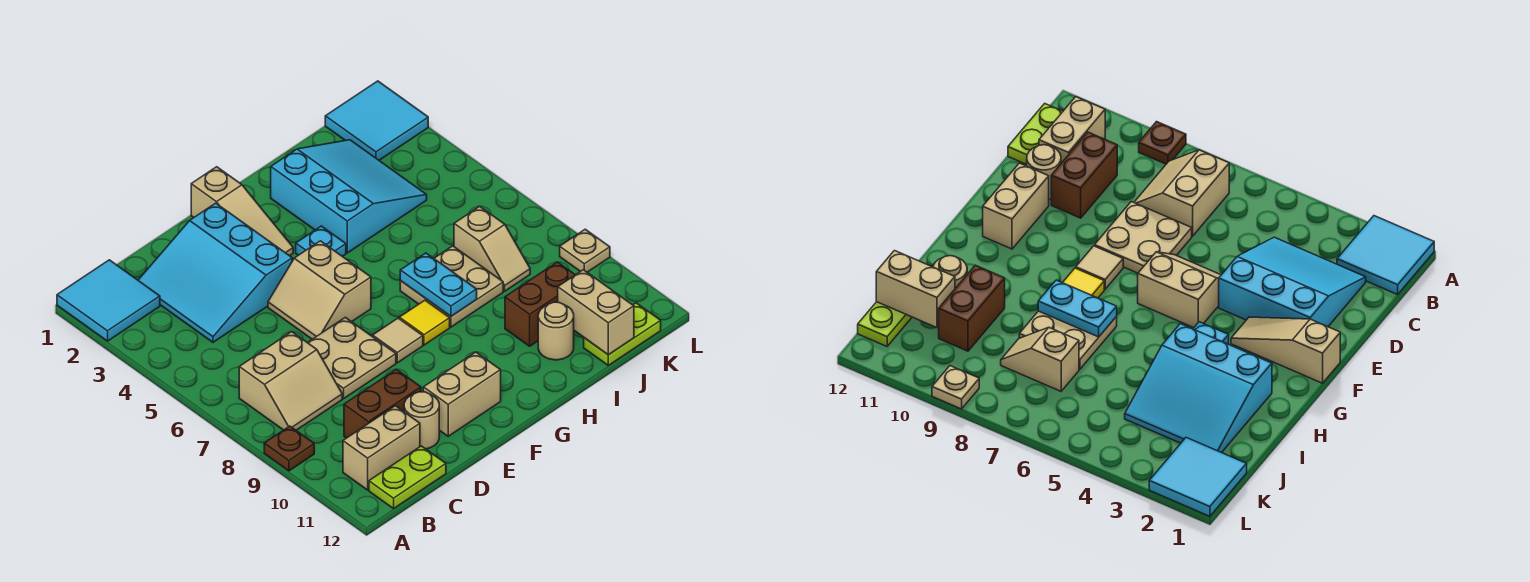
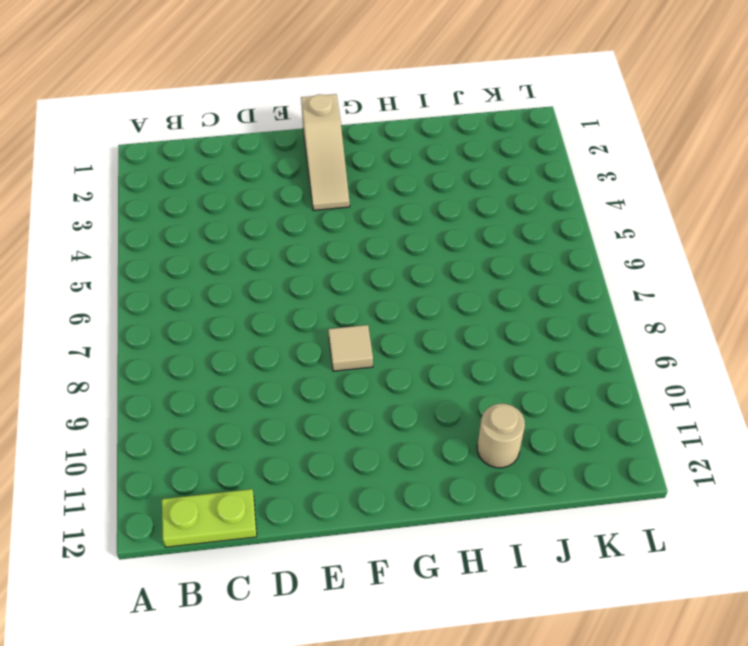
none -> cyan 2x2 tile [57,260,160,341]
none -> brown 1x1 plate [264,426,314,471]
none -> tan 2x2 slope [239,332,342,430]

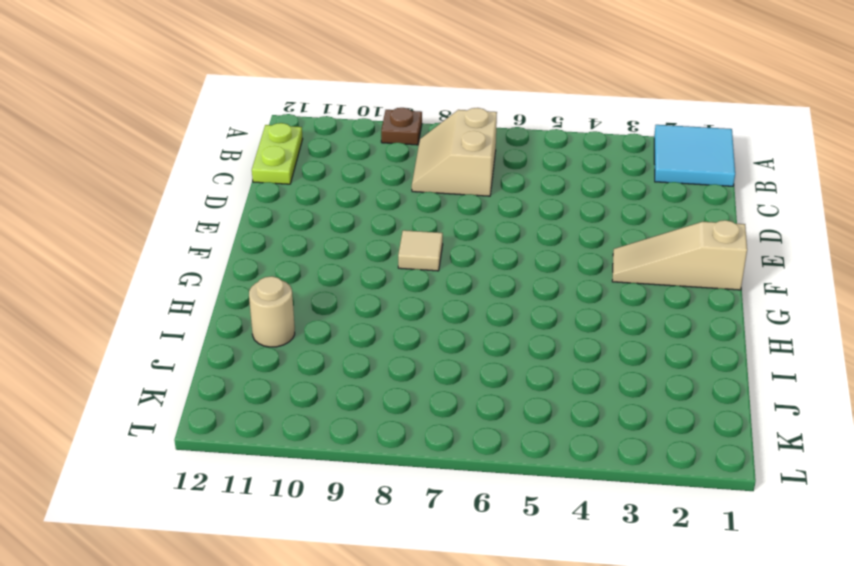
none -> tan 1x2 brick [343,406,420,490]
none -> cyan 3x3 slope [138,203,292,342]
none -> brown 1x2 brick [344,369,421,438]

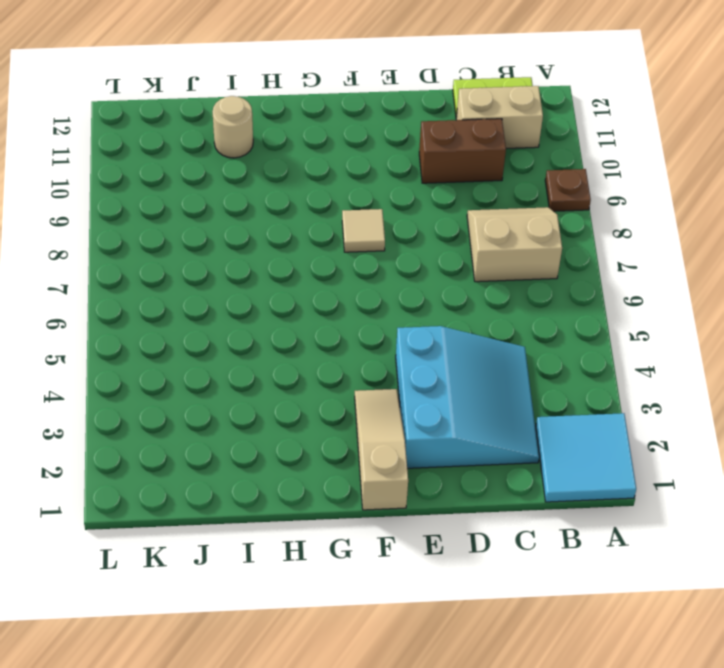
none -> tan 2x2 plate [308,317,396,399]
none -> tan 1x1 round brick [404,392,439,449]
none -> tan 2x2 slope [268,241,371,339]

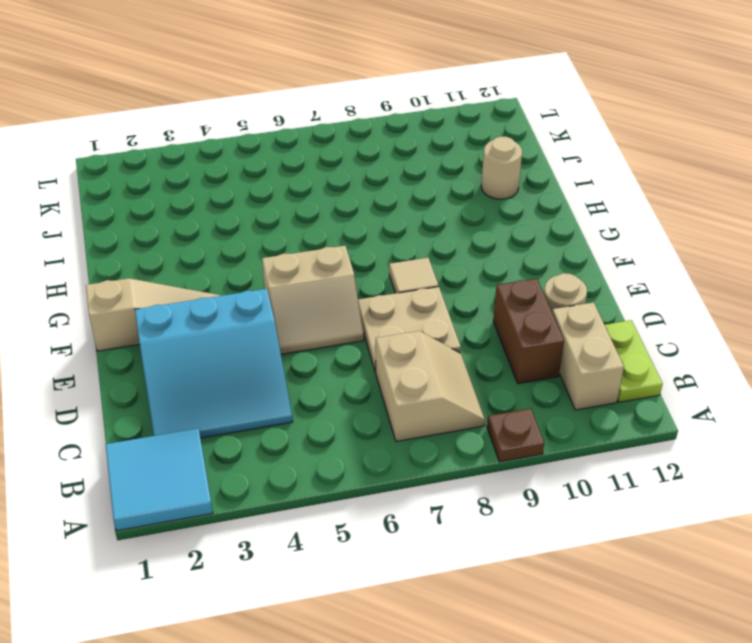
none -> tan 1x2 brick [423,352,501,436]
none -> cyan 1x1 plate [296,226,346,256]
none -> yellow 1x1 tile [399,300,450,345]

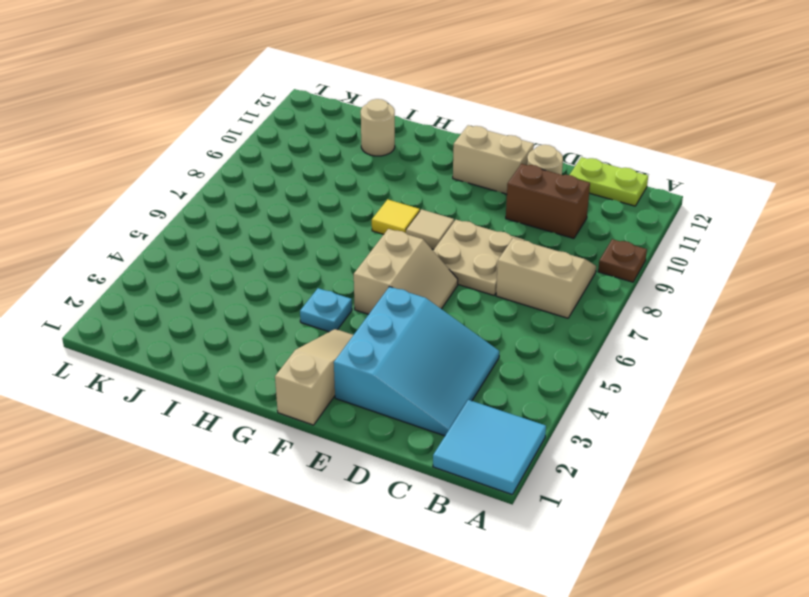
none -> tan 1x2 brick [343,406,420,490]
none -> cyan 3x3 slope [271,140,427,253]
none -> tan 2x2 plate [400,246,503,327]

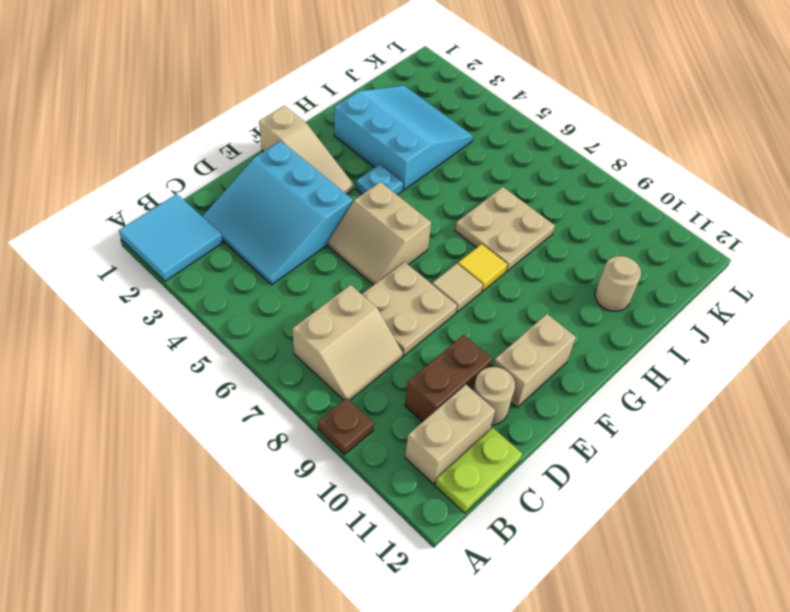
none -> brown 1x2 brick [505,262,575,346]
none -> tan 1x2 slope [454,206,530,291]
none -> lime 1x2 plate [584,303,661,365]

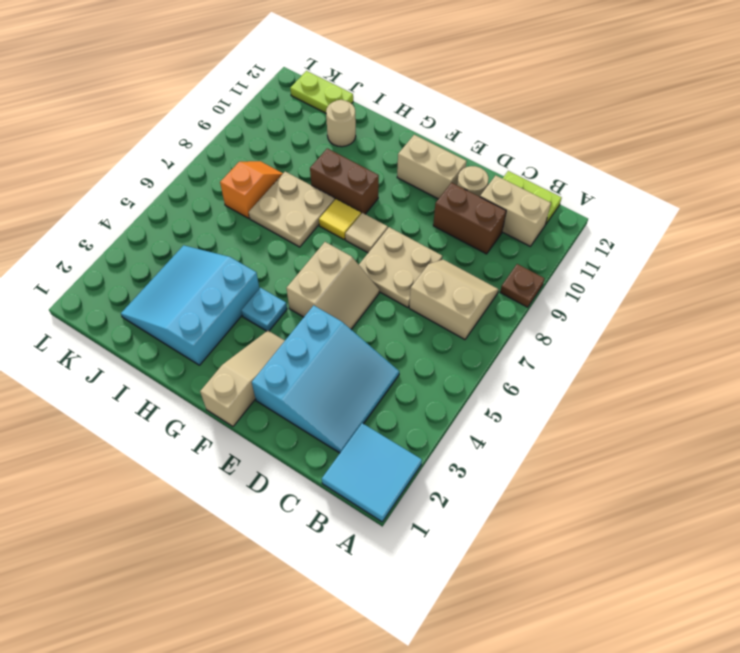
brown 1x2 brick [310,148,379,214] -> brown 1x2 brick moved to [505,262,575,346]
orange 1x2 slope [220,161,283,218] -> tan 1x2 slope [454,206,530,291]
none -> cyan 2x2 tile [325,81,428,160]
none -> tan 1x1 plate [560,229,610,272]
none -> cyan 1x2 plate [400,253,477,316]

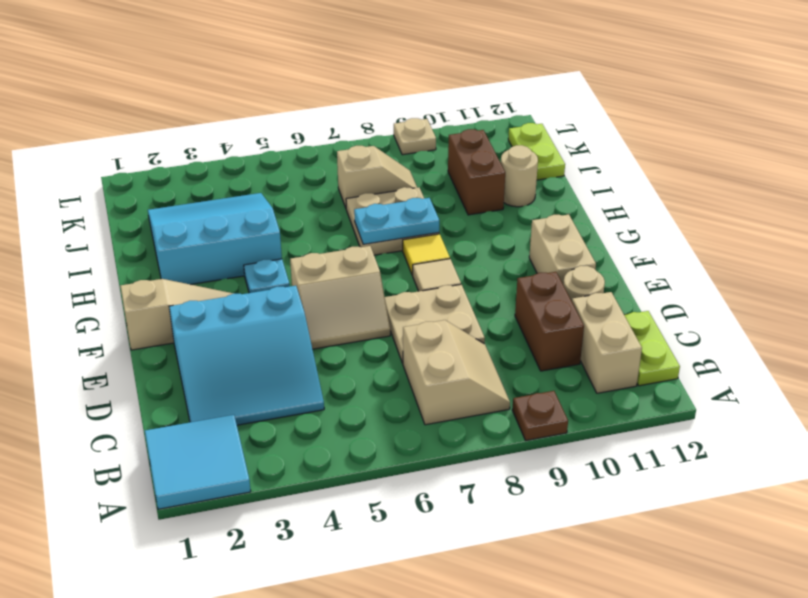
none -> cyan 2x2 tile [325,81,428,160]
none -> tan 1x2 brick [558,270,634,355]

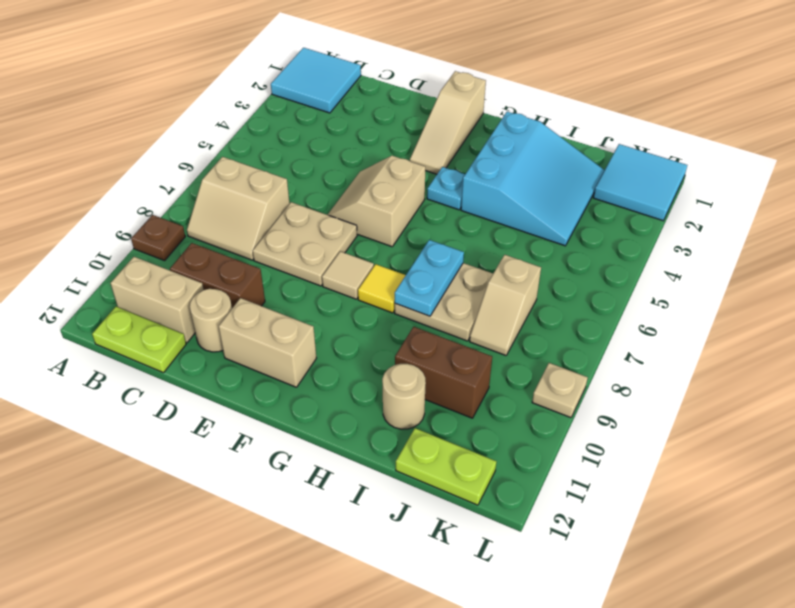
none -> cyan 3x3 slope [138,203,292,342]
none -> tan 1x2 brick [558,270,634,355]

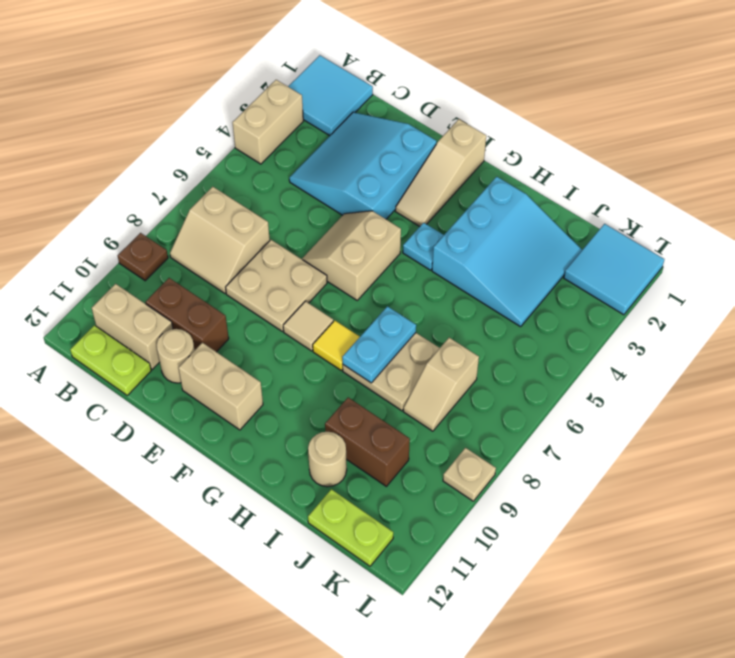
tan 1x2 brick [232,80,303,164] -> tan 1x2 brick moved to [558,270,634,355]

